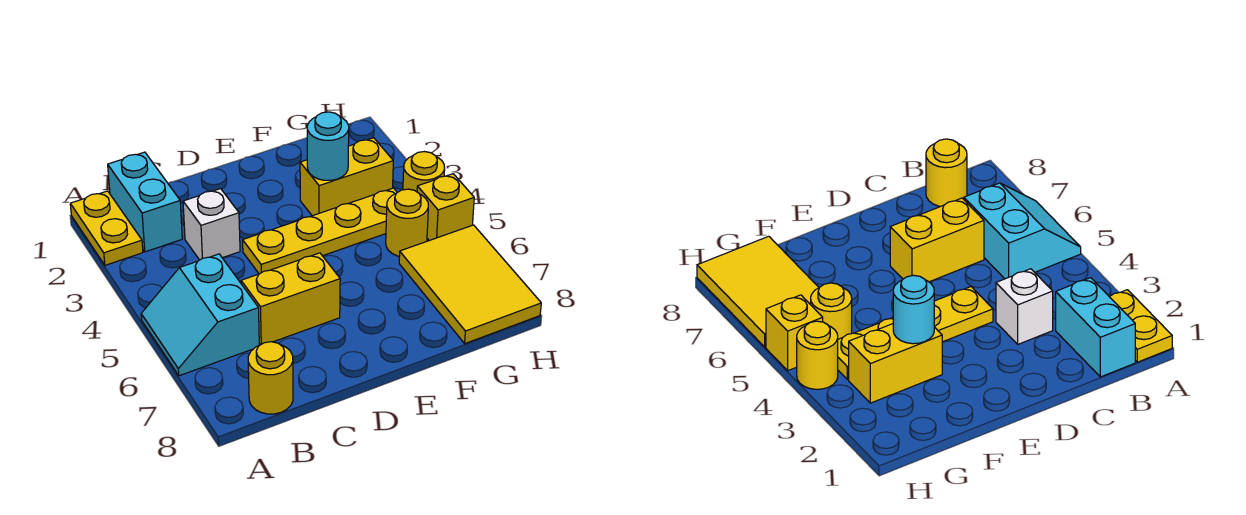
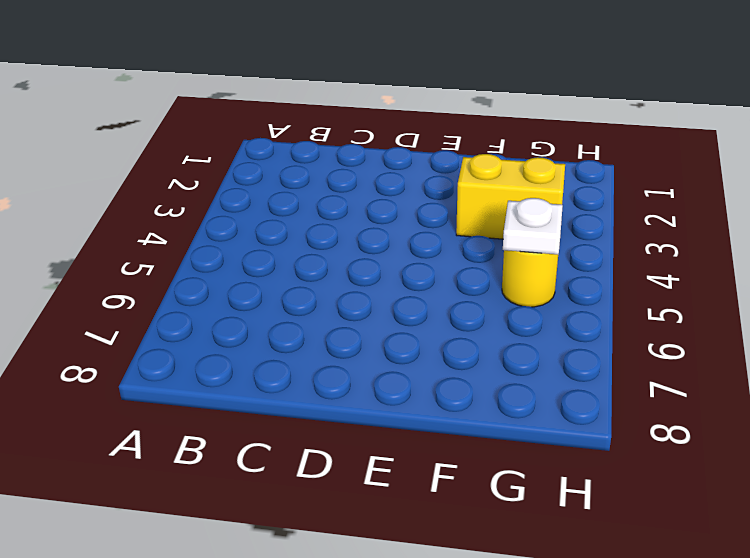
white 1x1 plate [503,198,563,255] -> none
none -> yellow 1x2 plate [70,191,143,265]
none -> cyan 2x2 slope [141,254,259,376]
none -> cyan 1x2 brick [108,152,182,252]

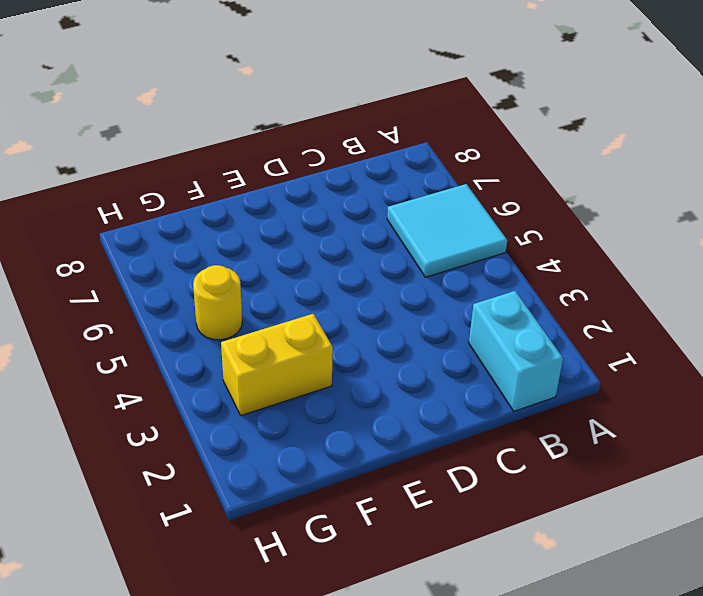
cyan 2x2 tile [387,184,507,277] -> cyan 2x2 slope [141,254,259,376]
none -> yellow 1x2 plate [70,191,143,265]
none -> yellow 1x1 round brick [248,342,293,414]
none -> white 1x1 brick [183,189,240,260]

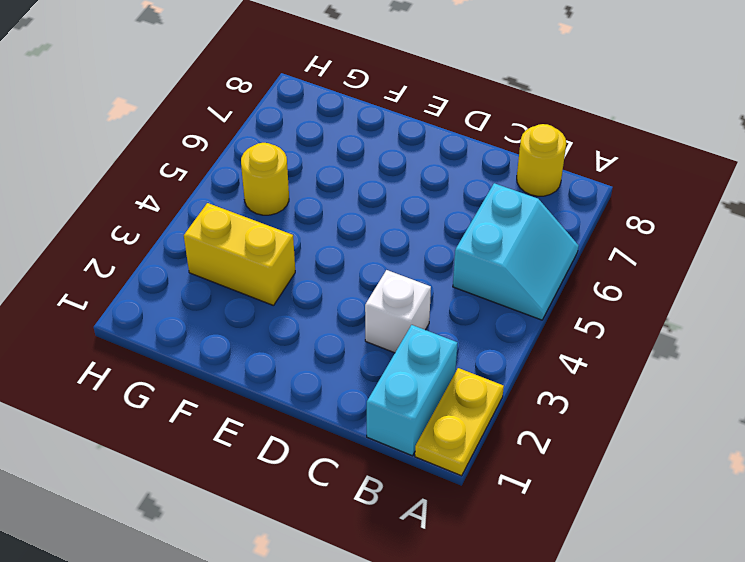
none -> yellow 1x2 brick [241,253,340,345]
none -> yellow 1x4 plate [243,188,397,274]
none -> yellow 2x3 tile [399,225,541,343]

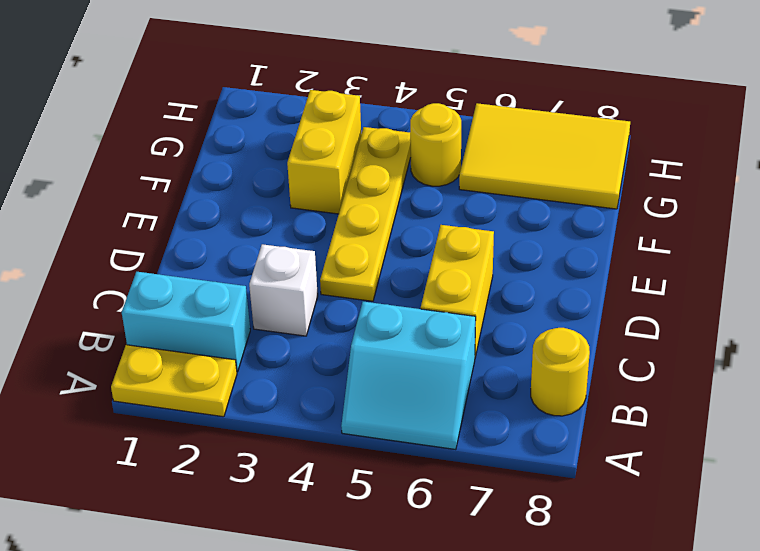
none -> yellow 1x1 round brick [403,152,445,192]
none -> yellow 1x1 brick [417,174,474,241]
none -> cyan 1x1 round brick [307,112,349,180]

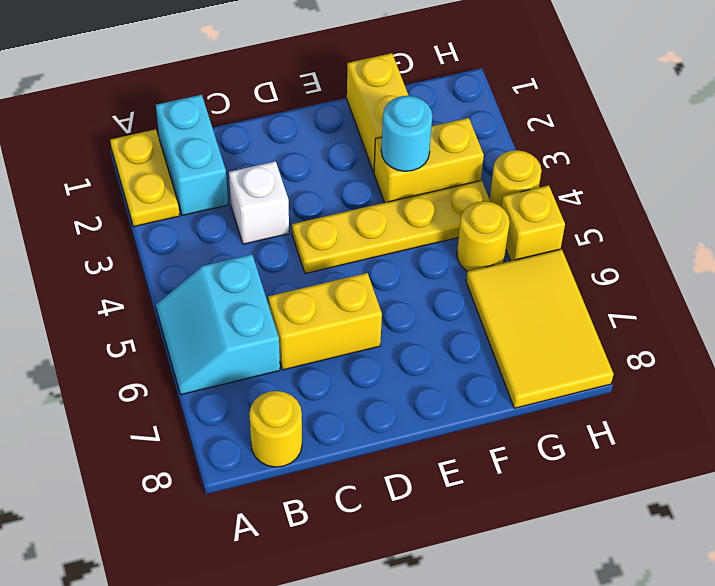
yellow 1x2 brick [347,53,409,172] -> none

